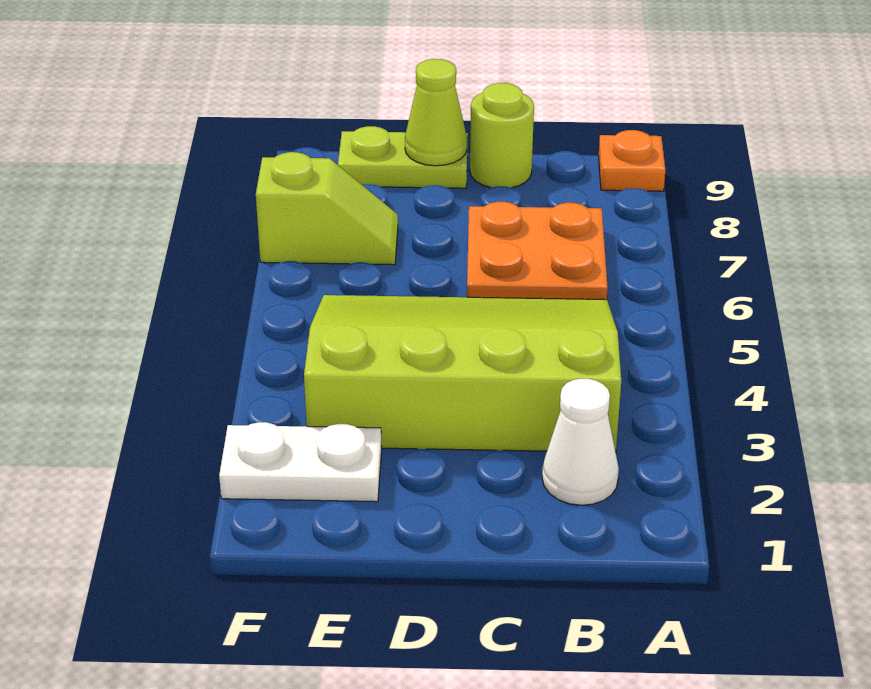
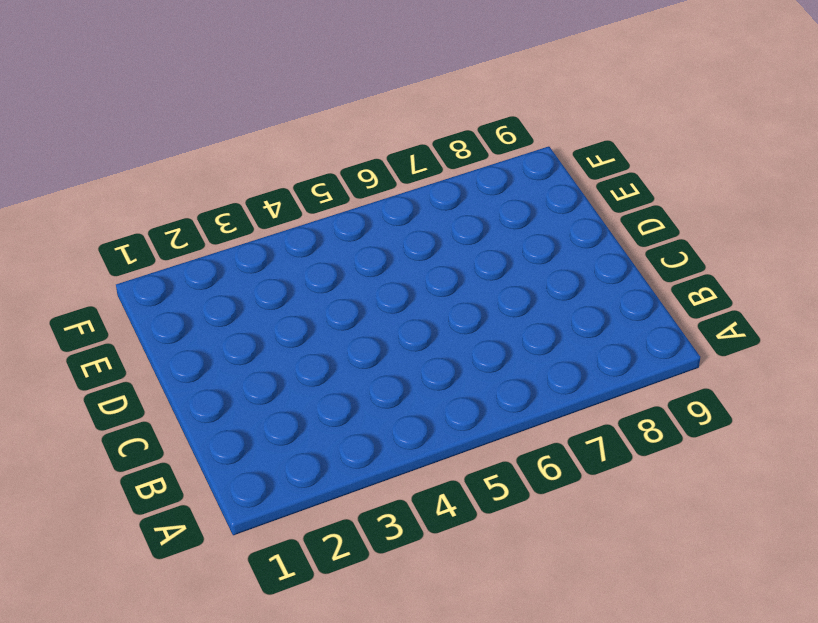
none -> orange 1x1 plate [599,130,665,191]
none -> white 1x1 cone [542,379,619,505]

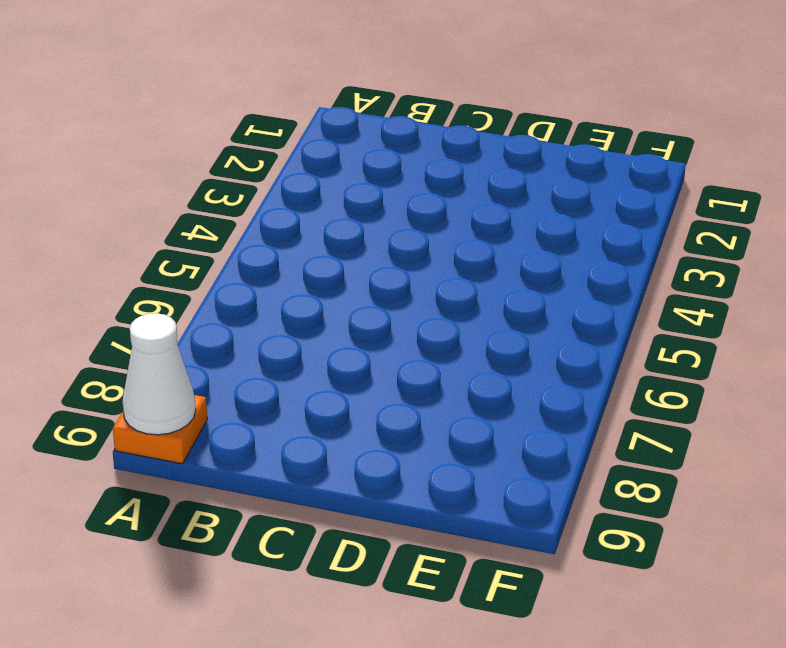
white 1x1 cone [123,313,196,435] -> white 1x1 cone moved to [542,379,619,505]
none -> lime 3x4 slope [304,295,621,452]
none -> orange 2x2 plate [467,202,608,300]

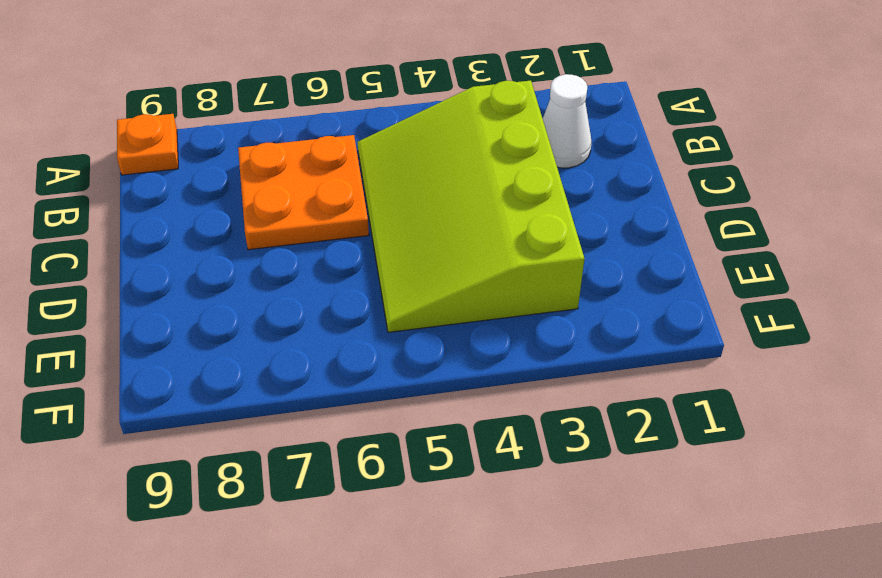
none -> lime 1x1 round brick [470,83,534,188]
none -> lime 1x2 plate [338,126,468,188]

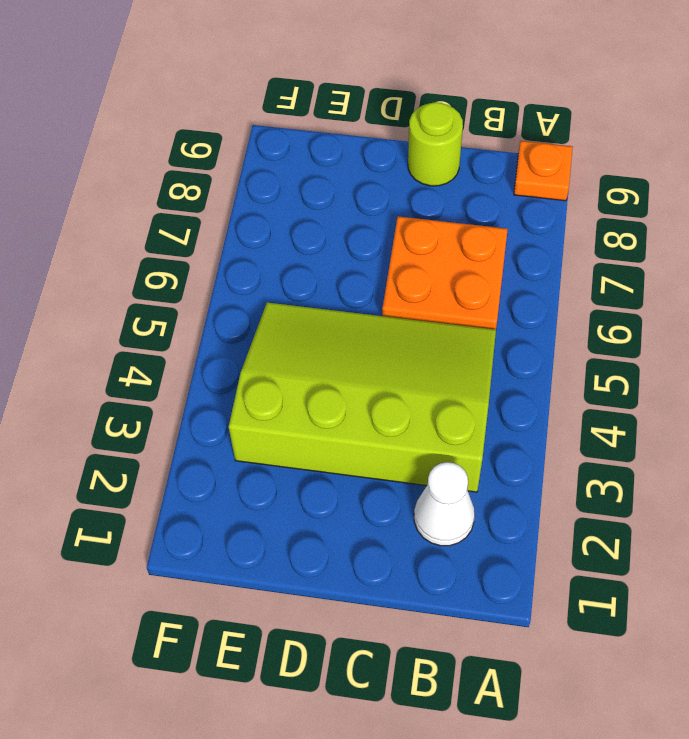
none -> lime 1x2 plate [338,126,468,188]
none -> white 1x2 plate [219,422,382,502]

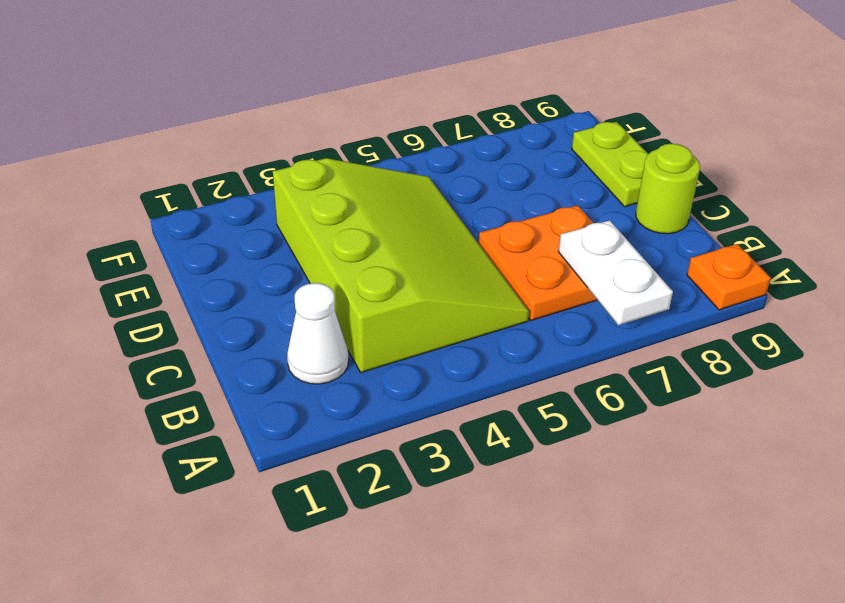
white 1x2 plate [558,220,673,325] -> white 1x2 plate moved to [219,422,382,502]
none -> lime 1x2 slope [256,152,398,265]
none -> lime 1x1 cone [405,59,467,166]

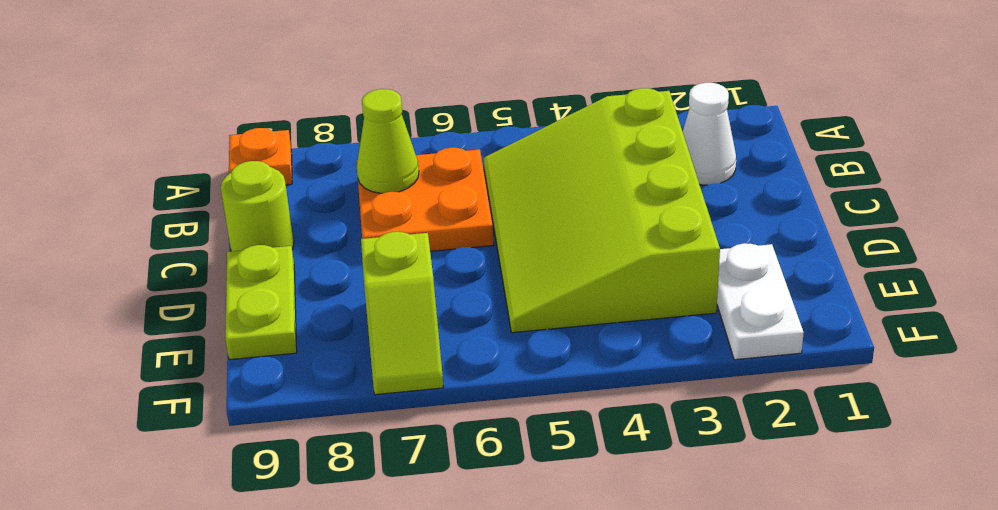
lime 1x1 cone [357,89,419,193] -> lime 1x1 cone moved to [405,59,467,166]
lime 1x2 slope [361,232,444,395] -> lime 1x2 slope turned to [256,152,398,265]

